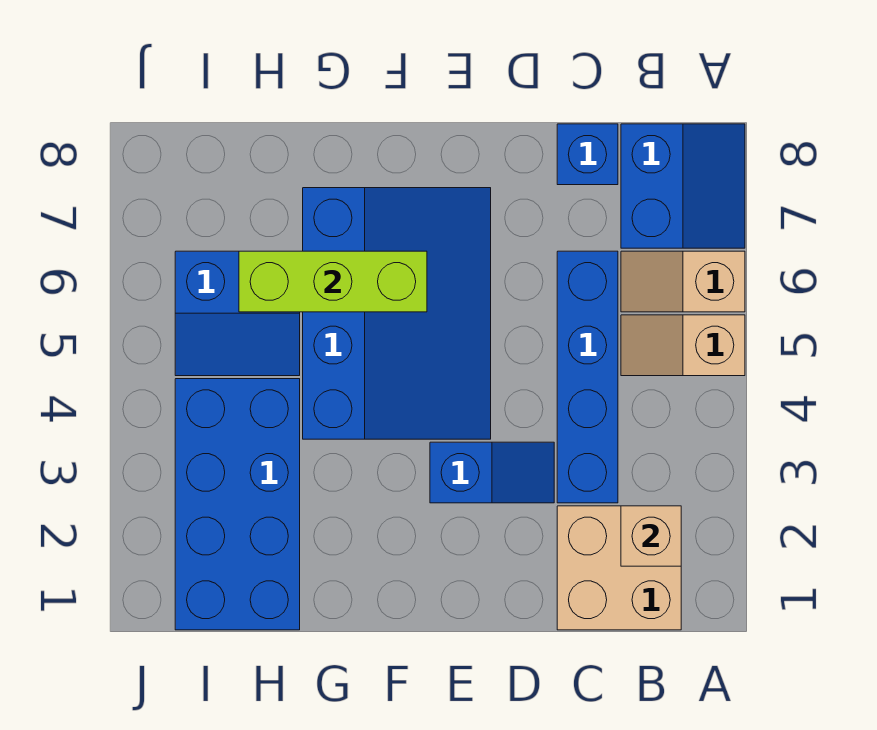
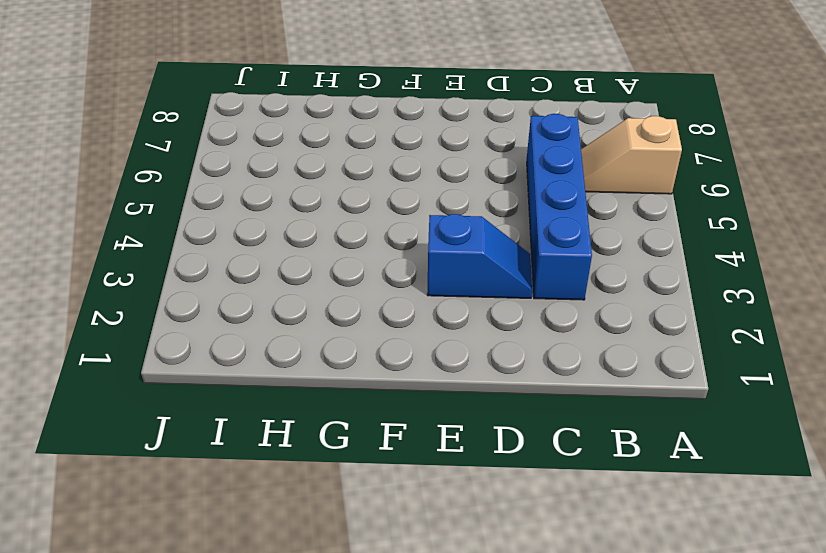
none -> tan 1x2 slope [621,315,745,376]
none -> blue 2x2 slope [621,124,745,248]
none -> tan 2x2 brick [557,506,681,630]

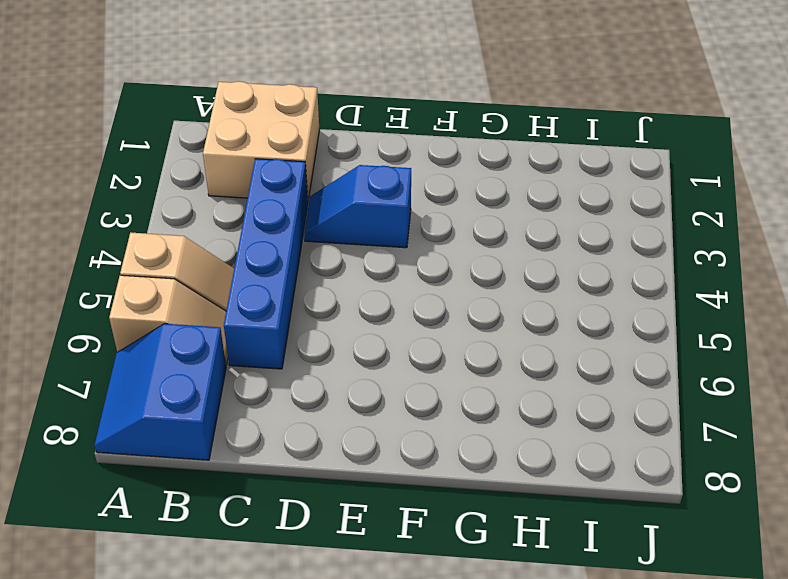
none -> blue 1x1 brick [557,124,618,185]
none -> blue 3x4 slope [303,188,491,439]
none -> blue 2x4 brick [175,379,300,630]

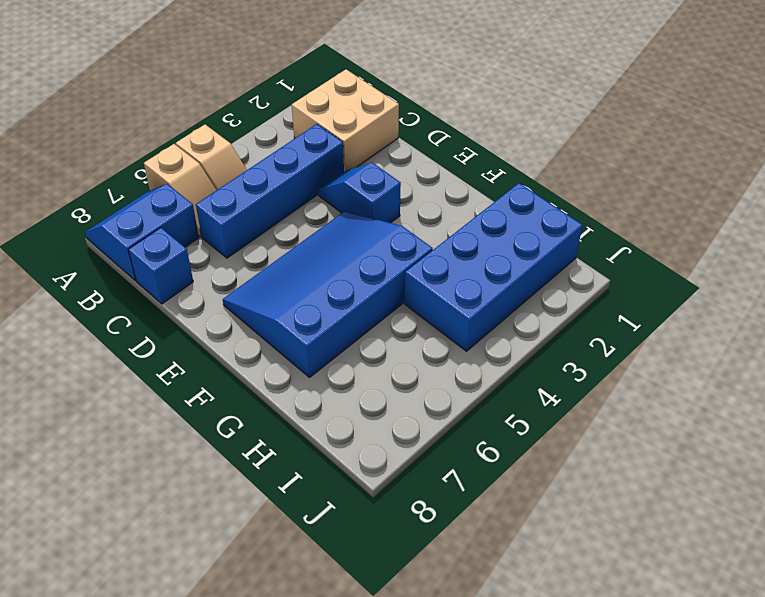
none -> blue 2x2 slope [175,251,300,376]
none -> tan 1x1 brick [621,506,681,566]
none -> lime 1x3 brick [239,251,427,312]

